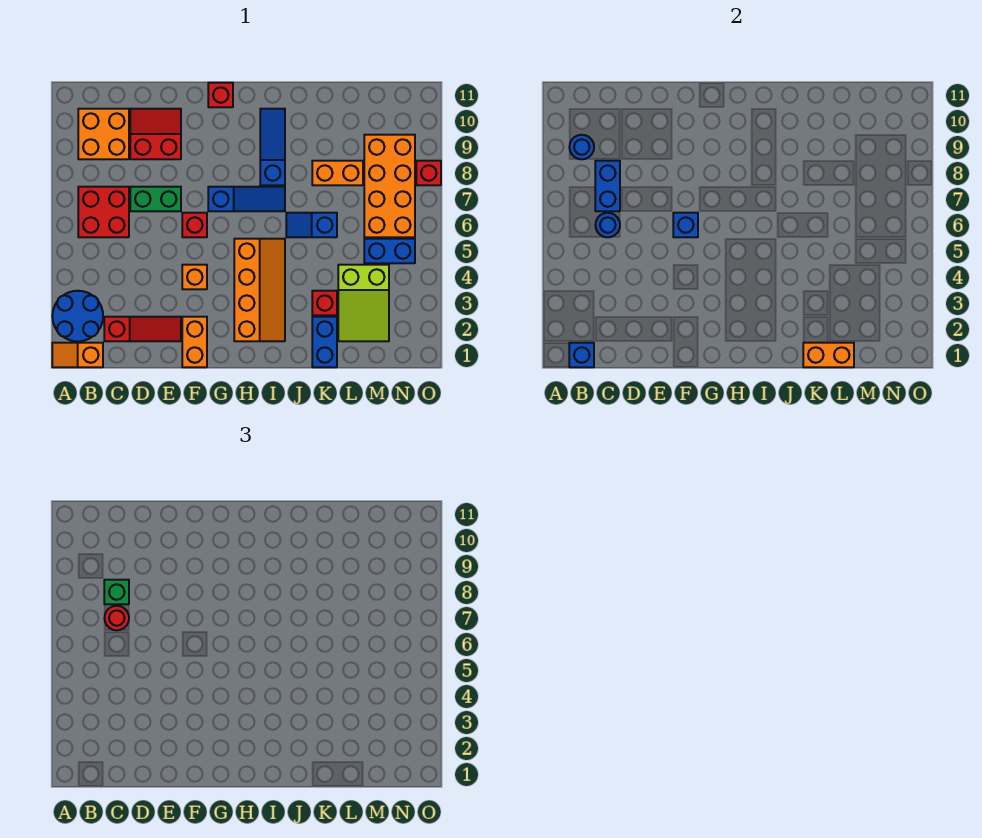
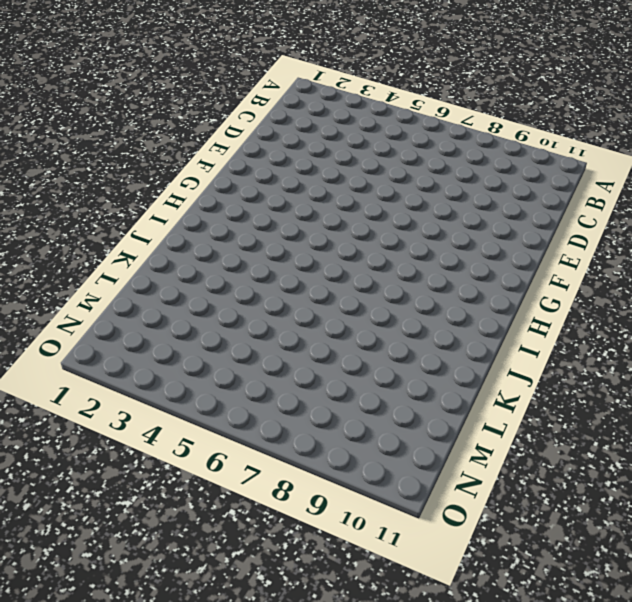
none -> orange 1x2 slope [52,343,103,367]
none -> blue 2x2 round brick [52,291,103,341]
none -> red 2x2 brick [78,187,129,237]
none -> orange 2x2 brick [78,109,129,159]

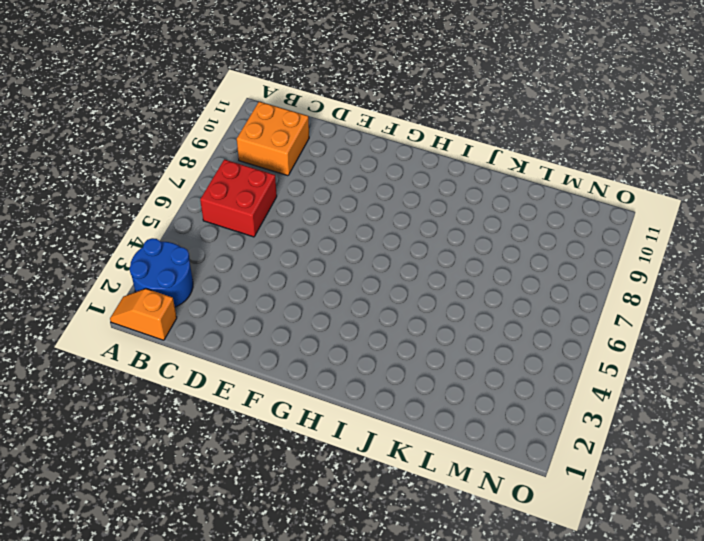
none -> red 1x3 slope [104,317,181,341]
none -> green 1x2 brick [130,187,181,211]
none -> red 2x2 slope [130,109,181,159]
none -> orange 1x2 brick [182,317,207,367]

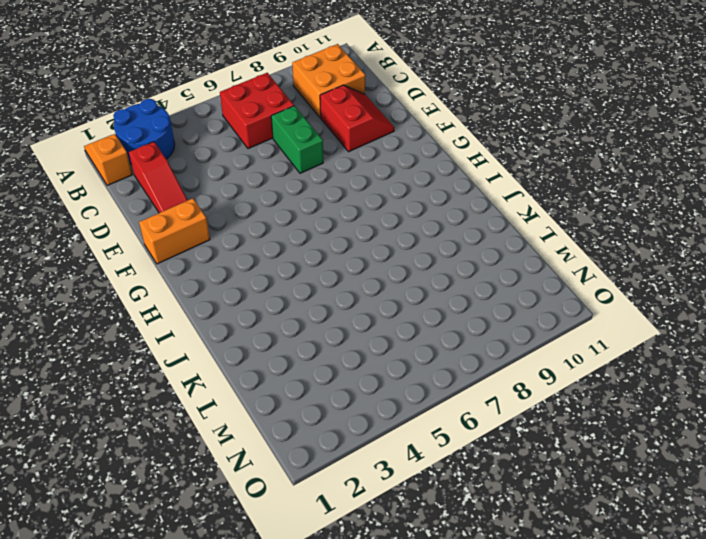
none -> orange 1x1 brick [182,265,207,289]
none -> red 1x1 brick [182,213,207,237]
none -> blue 1x3 slope [208,187,285,211]
none -> red 1x1 brick [208,83,233,107]

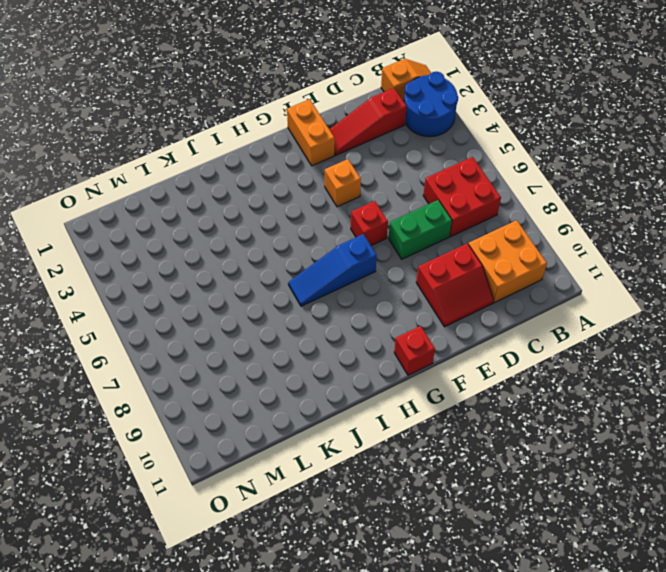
none -> orange 2x4 slope [234,239,285,341]
none -> blue 1x3 slope [260,109,285,185]
none -> blue 1x2 slope [286,213,337,237]
none -> blue 1x2 brick [312,317,337,367]

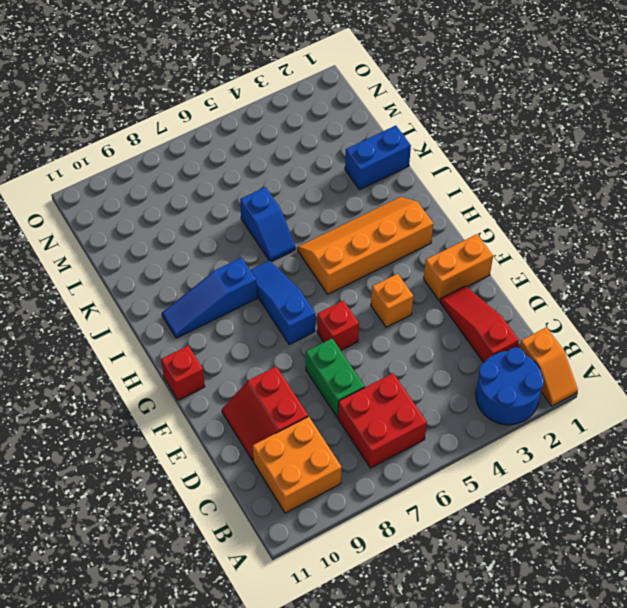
none -> red 1x1 brick [312,291,337,315]
none -> orange 1x2 brick [312,161,363,185]
none -> lime 2x3 slope [338,265,389,341]
none -> blue 1x2 brick [364,239,415,263]

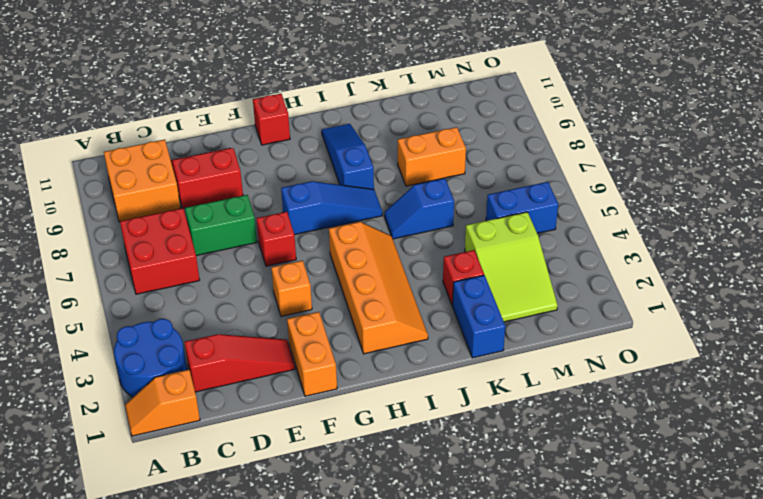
none -> orange 2x4 brick [364,135,415,237]
none -> red 1x1 brick [416,161,441,185]
none -> blue 1x1 brick [569,343,594,367]
none -> blue 1x1 round brick [569,135,594,159]

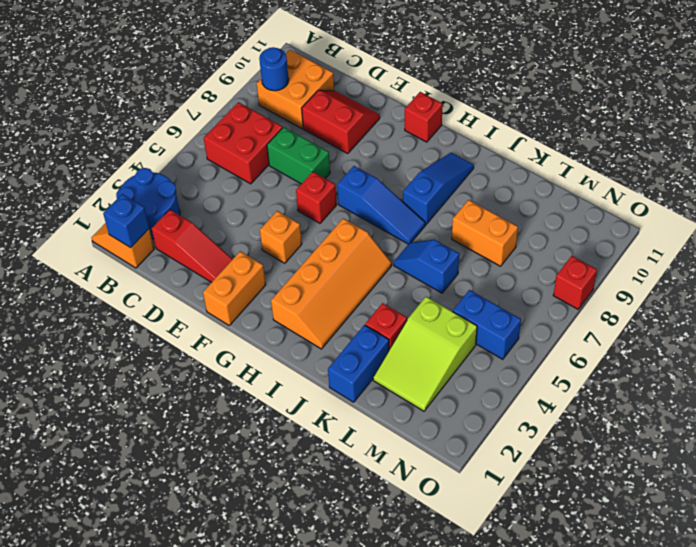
none -> orange 2x4 brick [364,135,415,237]
none -> blue 1x1 round brick [595,213,620,237]
none -> blue 1x2 brick [595,161,620,211]
none -> blue 1x1 brick [673,213,698,237]

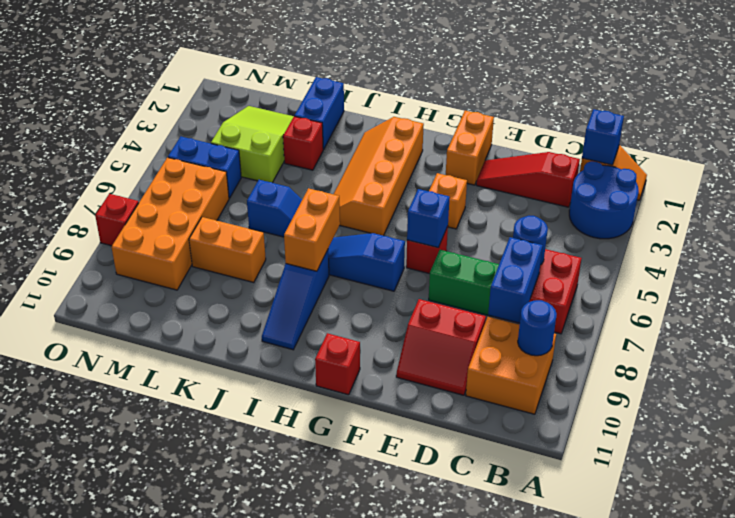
orange 1x2 brick [284,188,340,271] -> orange 1x2 brick turned to [803,343,854,367]
none -> red 1x1 round brick [104,606,129,630]
none -> green 1x1 brick [104,580,129,604]

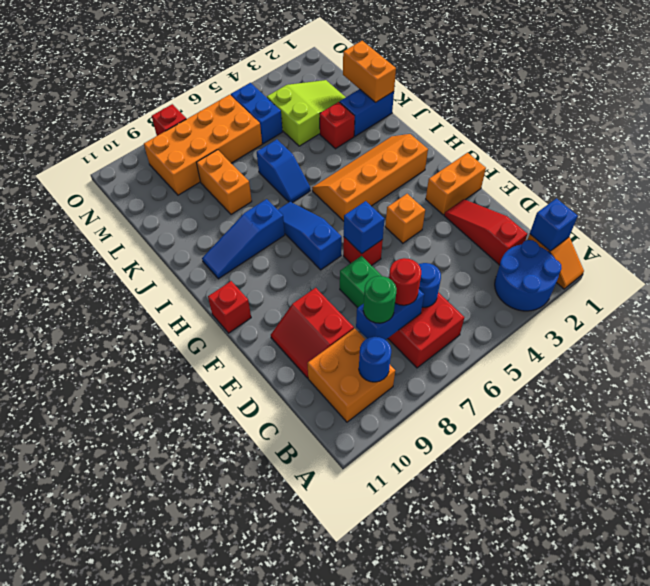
green 1x1 round brick [363,276,397,323] -> green 1x1 brick [104,580,129,604]

